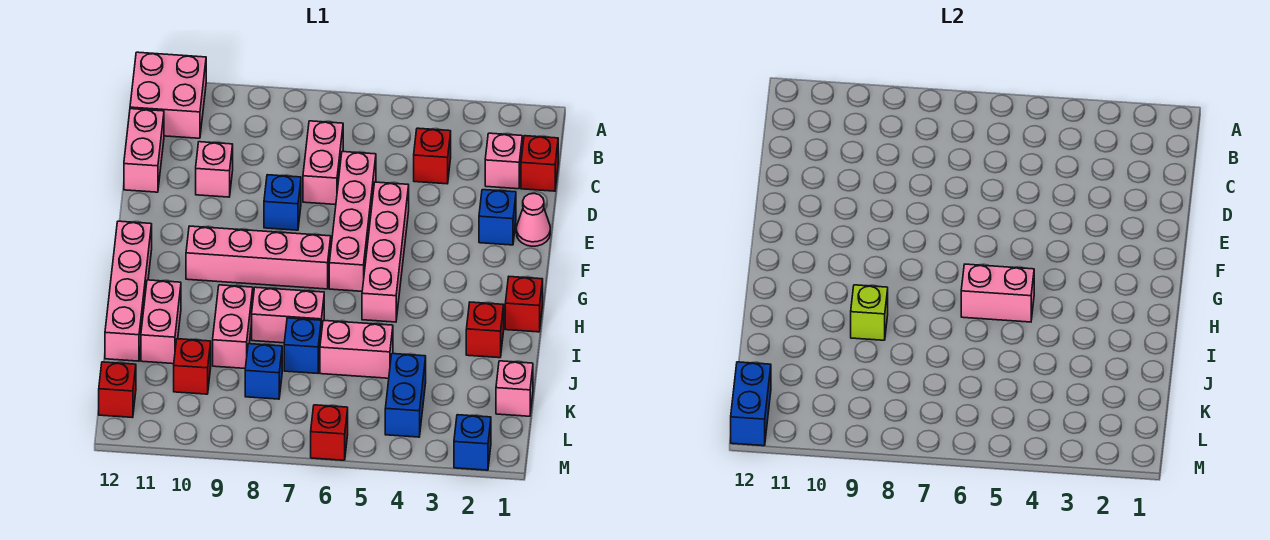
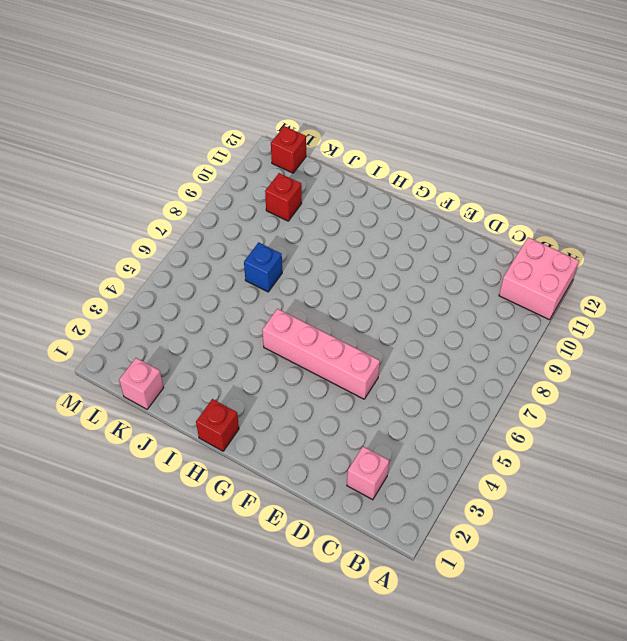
none -> red 1x1 brick [521,136,558,191]
none -> red 1x1 brick [414,128,451,184]
none -> pink 1x2 brick [303,121,343,205]
none -> pink 1x2 brick [124,109,164,192]

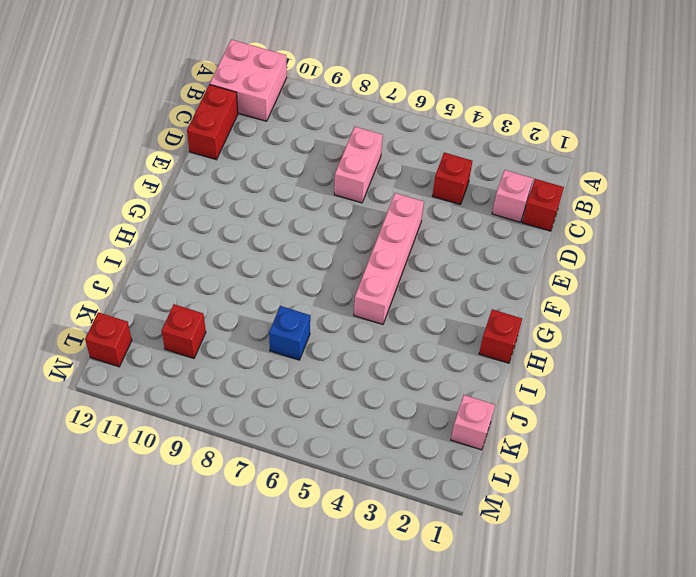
red 1x2 brick [187,84,238,160] -> pink 1x2 brick [124,109,164,192]
none -> pink 1x4 brick [329,152,376,291]
none -> pink 1x1 brick [196,142,233,197]
none -> pink 1x1 cone [516,193,550,246]
none -> blue 1x1 brick [479,190,516,245]

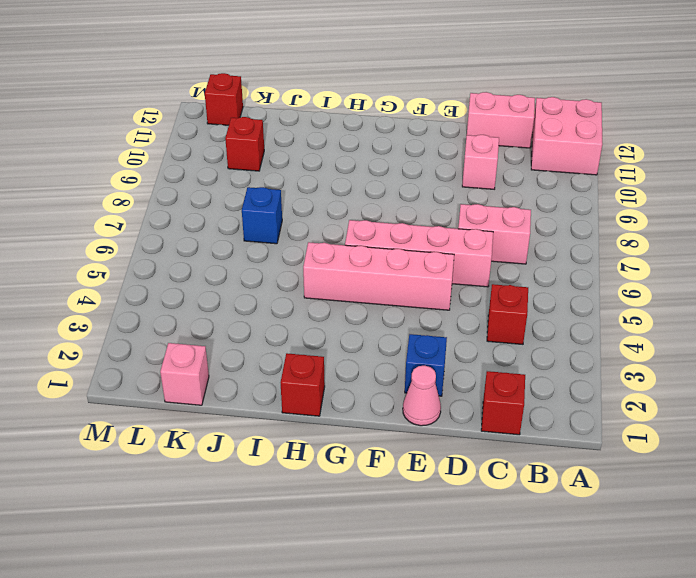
none -> pink 1x1 brick [485,133,522,189]
none -> blue 1x1 brick [264,175,301,230]
none -> pink 1x4 brick [186,226,331,289]
none -> pink 1x4 brick [105,221,152,361]

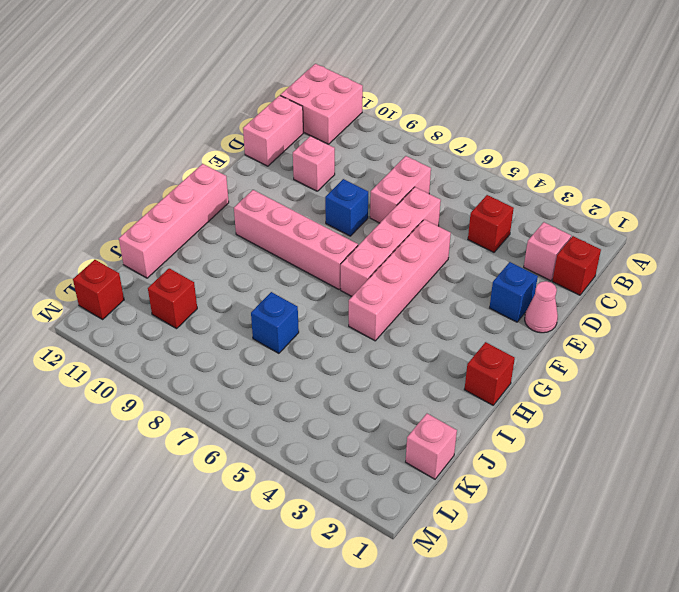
none -> red 1x1 brick [466,302,504,358]
none -> pink 1x2 brick [252,287,324,343]
none -> pink 1x2 brick [213,285,253,368]
none -> pink 1x2 brick [141,280,181,364]

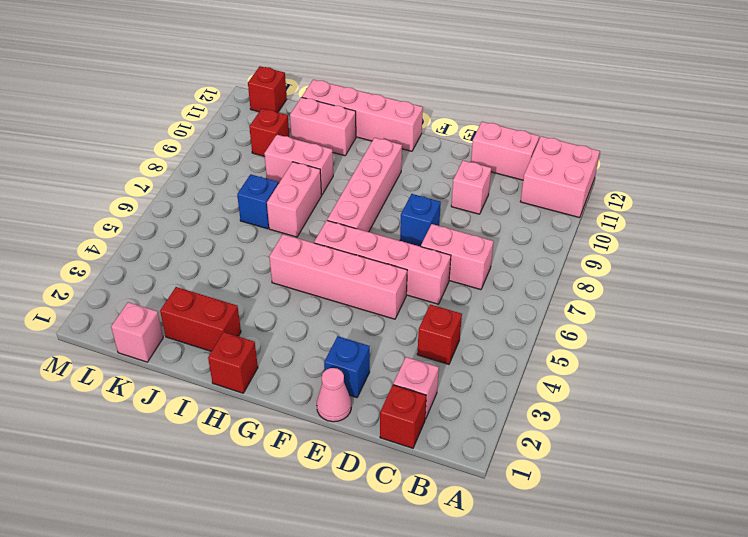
red 1x2 brick [160,287,241,351] -> red 1x1 brick [466,302,504,358]
none -> pink 1x2 brick [320,320,393,378]
none -> blue 1x2 brick [385,354,426,437]
none -> blue 1x1 brick [245,344,282,399]
none -> blue 1x1 brick [454,415,491,470]

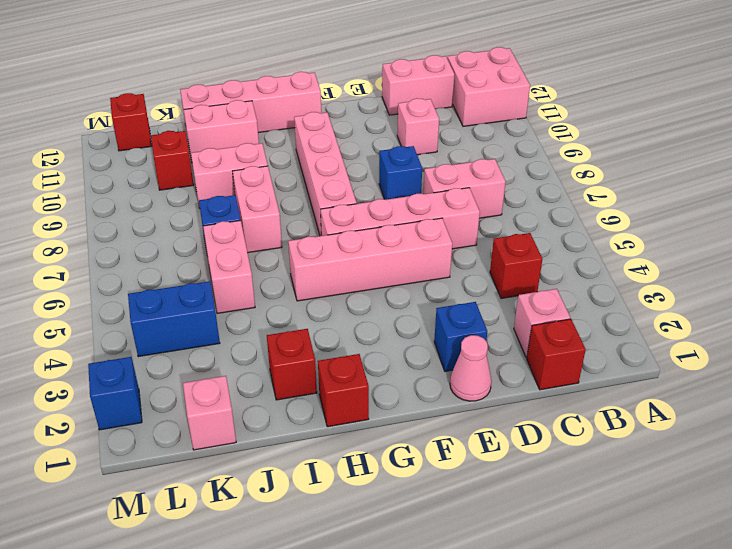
none -> blue 1x1 brick [245,344,282,399]
none -> red 1x1 brick [311,405,348,460]
none -> pink 1x2 brick [961,264,1034,322]
none -> lime 1x1 brick [851,285,888,340]

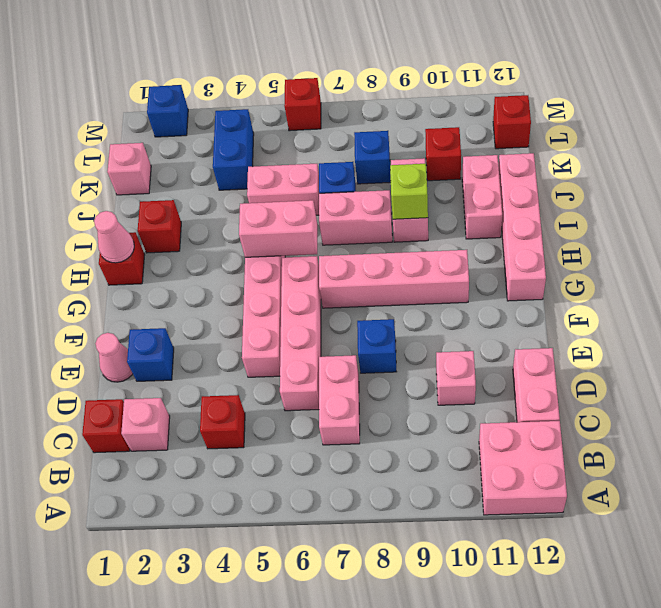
pink 1x1 cone [94,211,134,263] -> none
none -> blue 1x2 brick [731,362,771,446]

